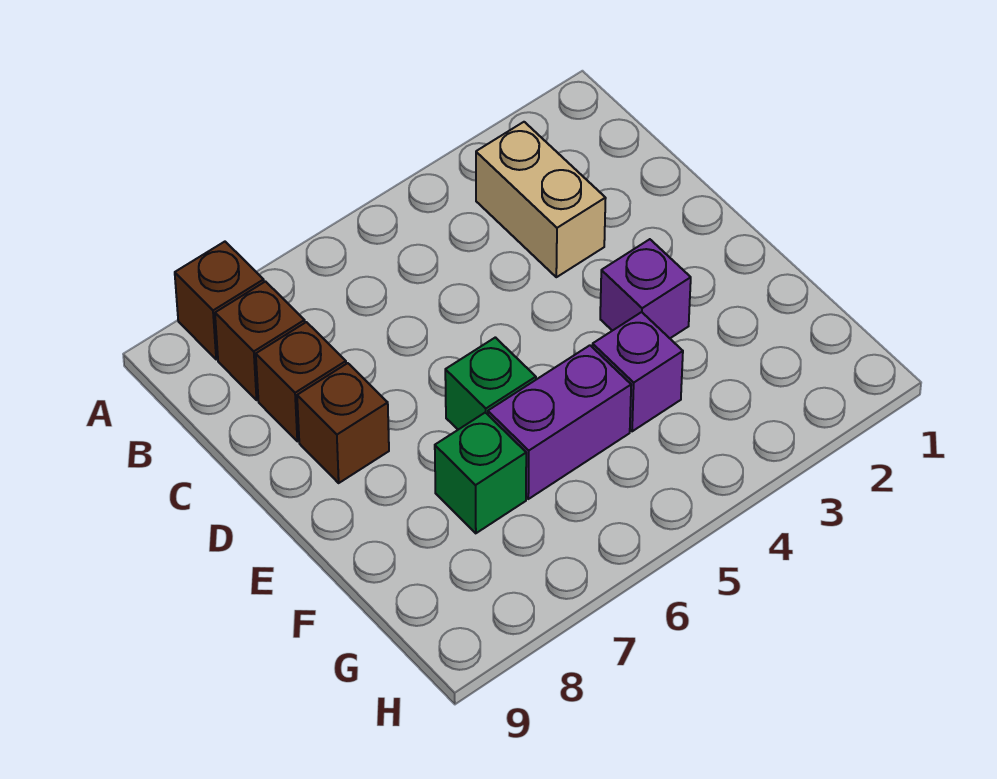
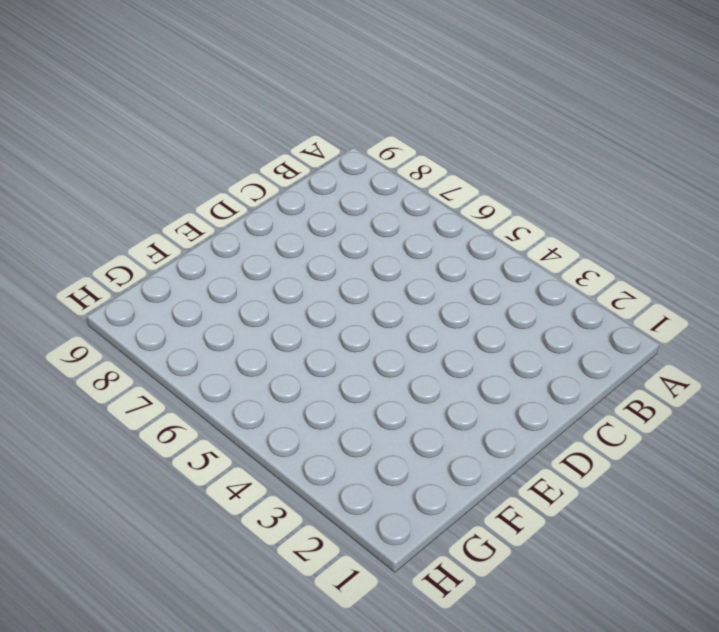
none -> brown 1x1 brick [175,242,264,359]
none -> tan 1x2 brick [476,122,606,277]

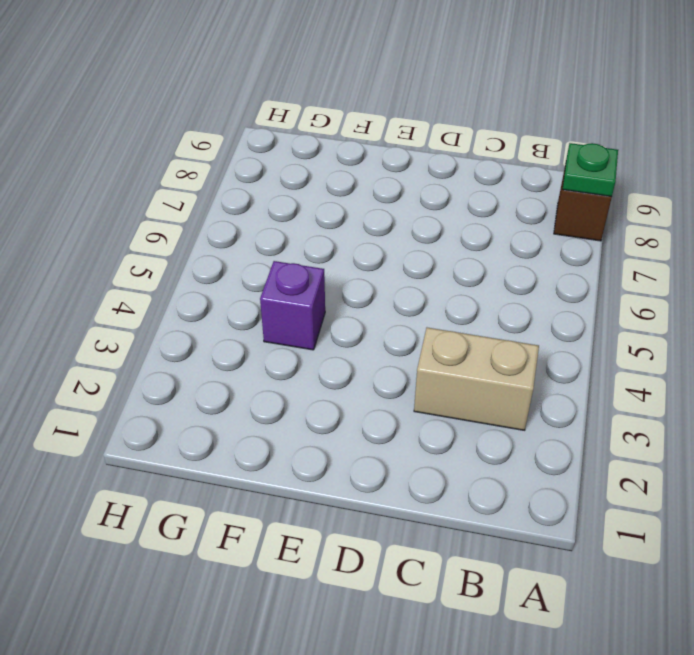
green 1x1 plate [562,143,618,197] -> none
none -> brown 1x1 brick [215,282,305,400]
none -> brown 1x1 brick [256,322,346,441]

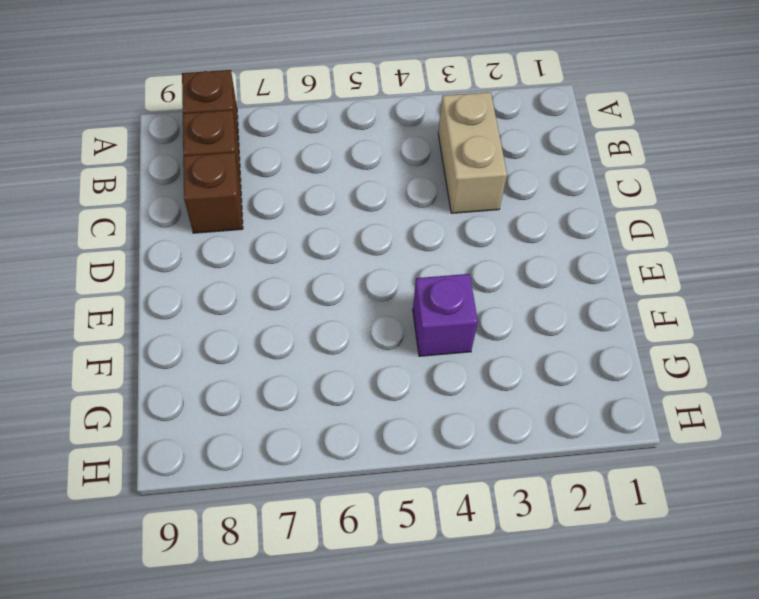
none -> brown 1x1 brick [297,363,389,483]
none -> purple 1x1 brick [600,239,691,338]

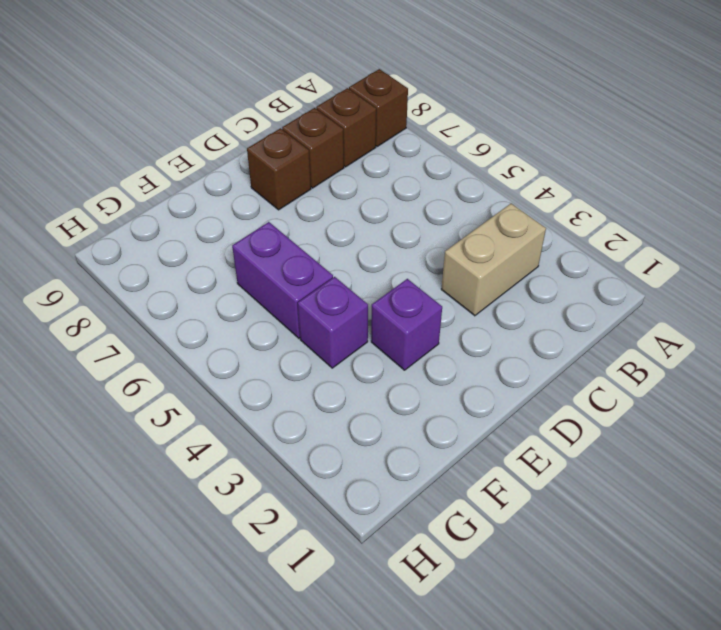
none -> green 1x1 brick [445,337,536,430]
none -> green 1x1 brick [435,413,526,533]

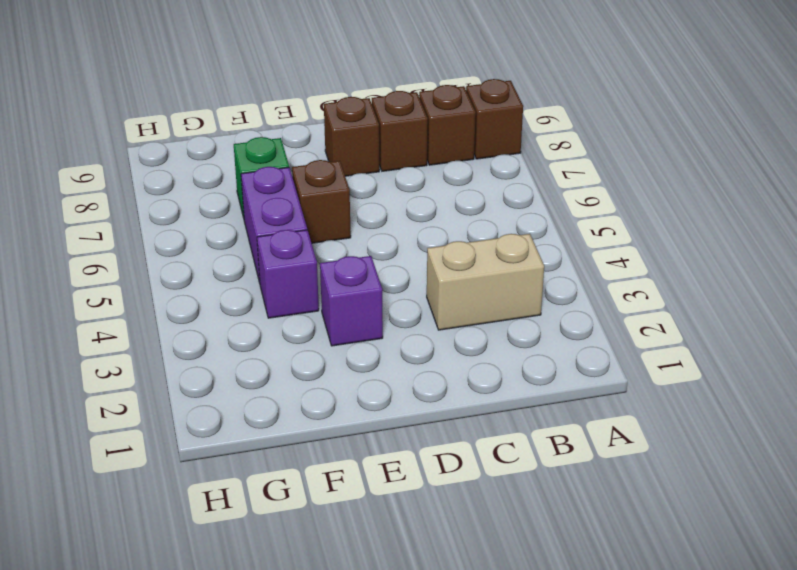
brown 1x1 brick [292,160,351,243] -> green 1x1 brick [445,337,536,430]

